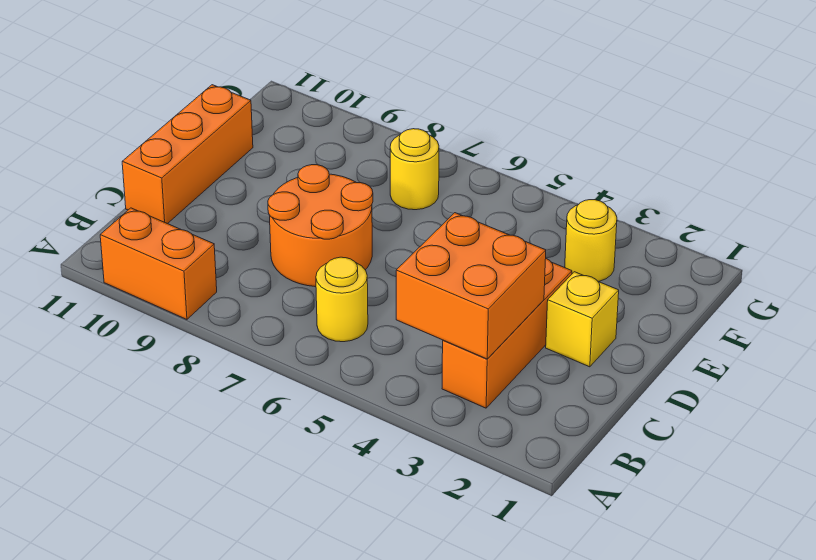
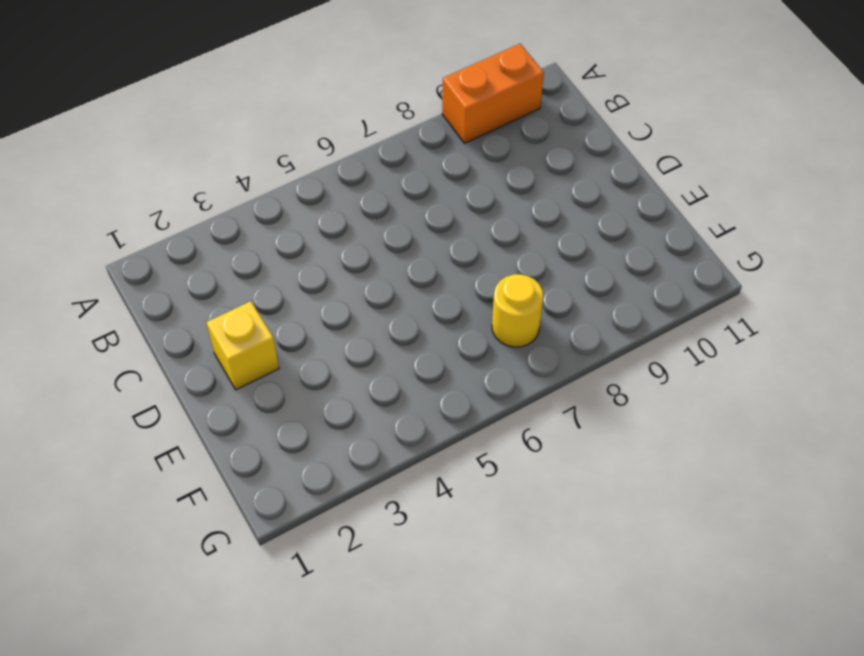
none -> orange 1x3 brick [442,259,572,408]
none -> yellow 1x1 round brick [316,257,368,342]

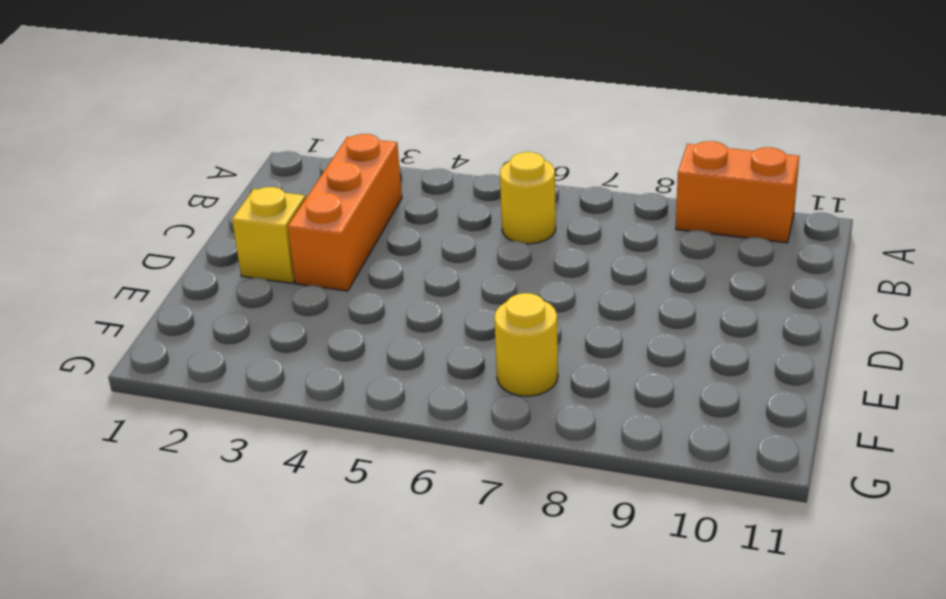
none -> orange 2x2 round brick [268,165,373,287]
none -> orange 1x3 brick [122,85,253,224]

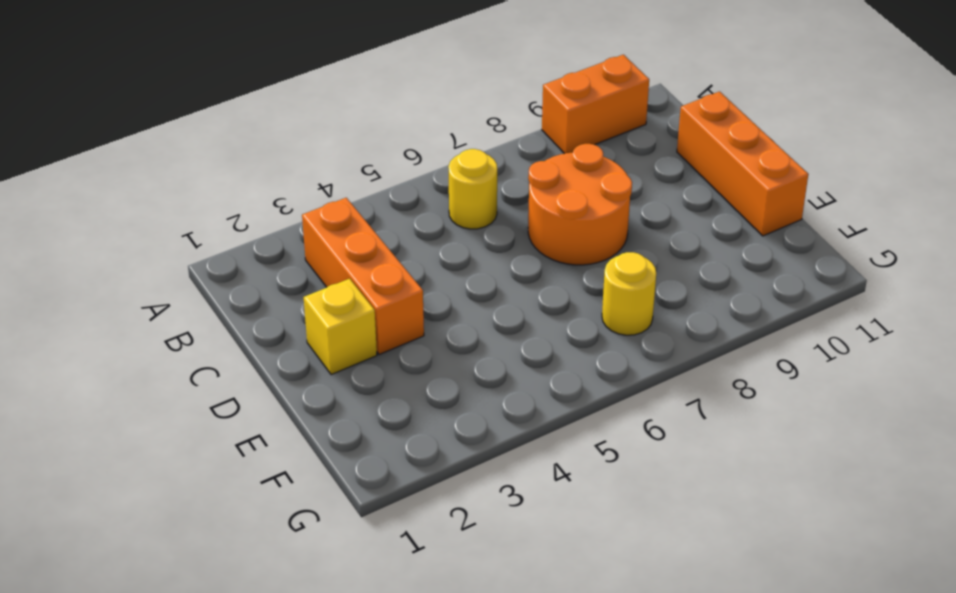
none -> yellow 1x1 round brick [565,200,617,282]
none -> orange 2x2 brick [396,213,546,359]

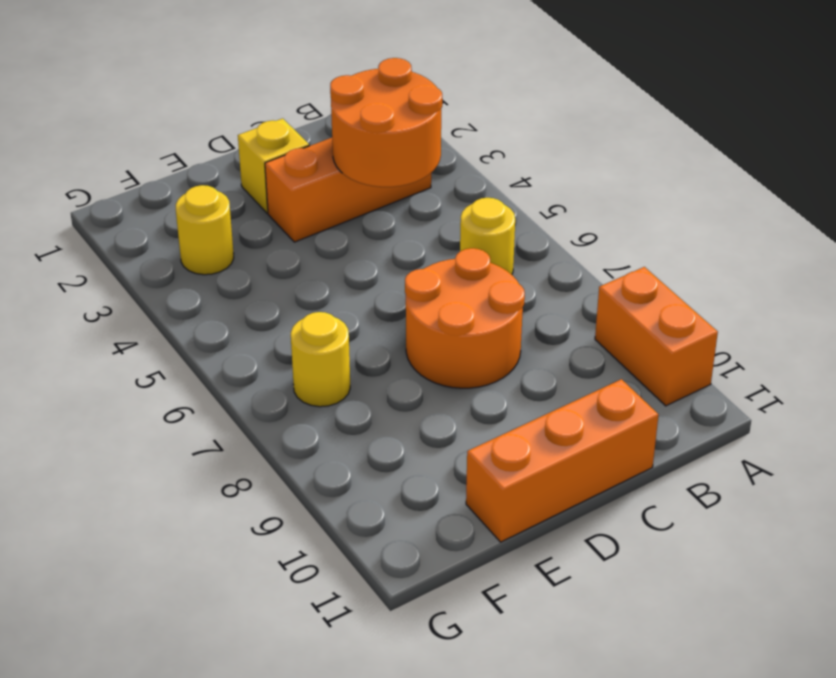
orange 2x2 round brick [330,58,442,187] -> orange 2x2 brick [396,213,546,359]

